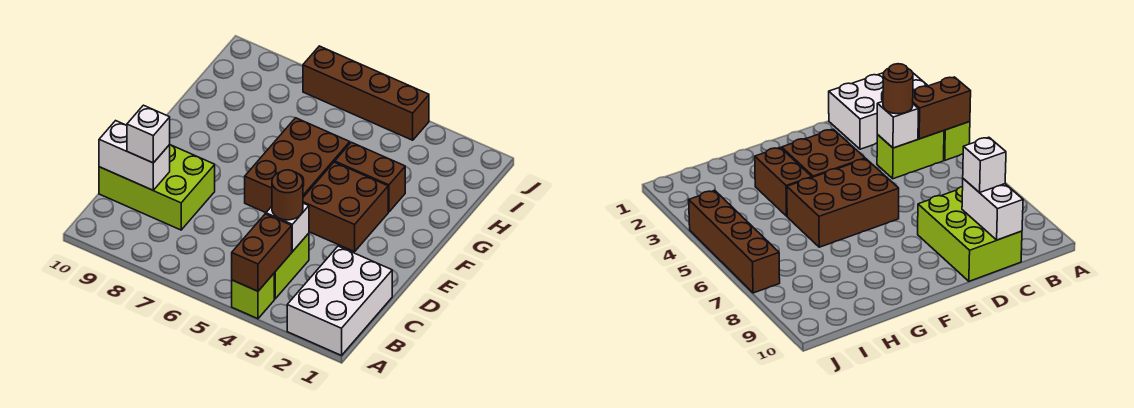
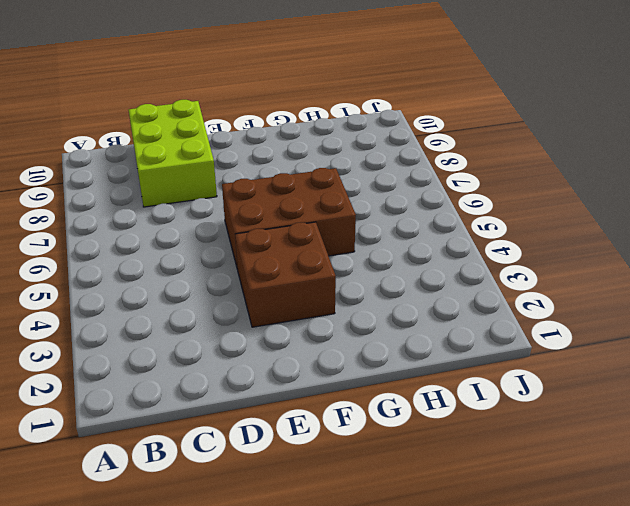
none -> white 2x3 brick [287,246,392,355]
none -> lime 1x1 brick [232,274,274,319]
none -> lime 1x2 brick [274,233,309,299]

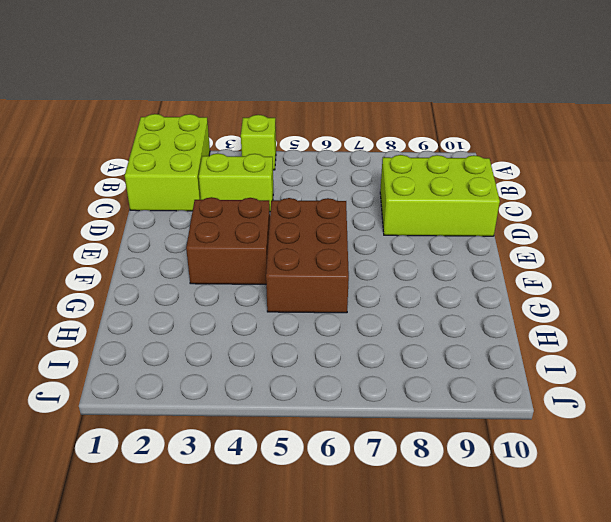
lime 2x3 brick [125,114,210,211] -> white 2x3 brick [287,246,392,355]
lime 1x2 brick [199,153,273,211] -> lime 1x2 brick turned to [274,233,309,299]
none -> brown 1x2 brick [335,142,405,212]
none -> brown 1x4 brick [303,46,429,140]
none -> brown 1x2 brick [232,214,292,291]

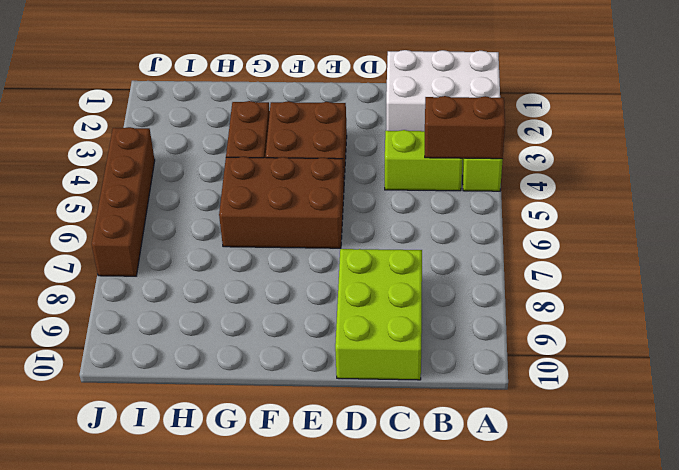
none -> white 1x1 brick [266,203,309,252]
none -> white 1x2 brick [99,121,170,190]
none -> brown 1x1 round brick [272,170,303,220]

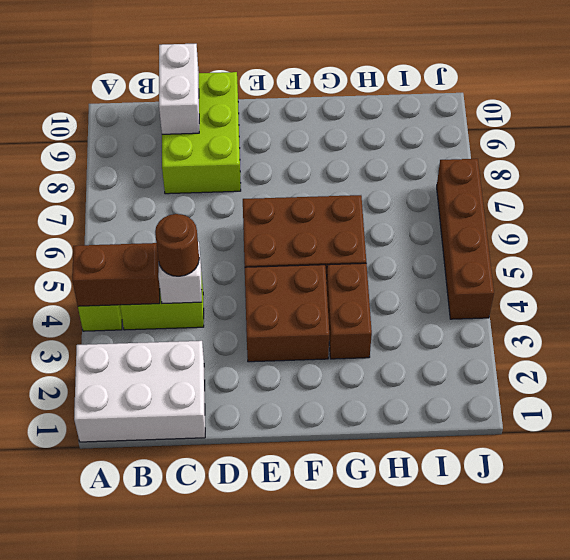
none -> white 1x1 brick [127,105,170,163]

